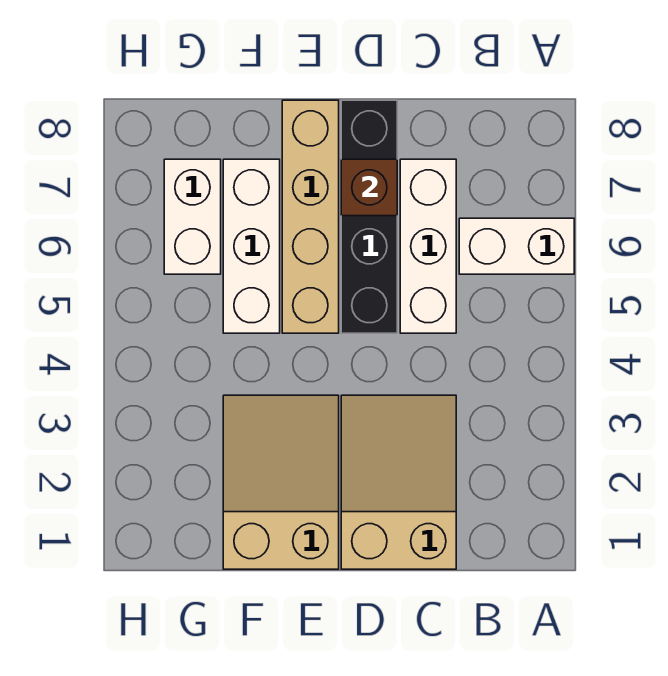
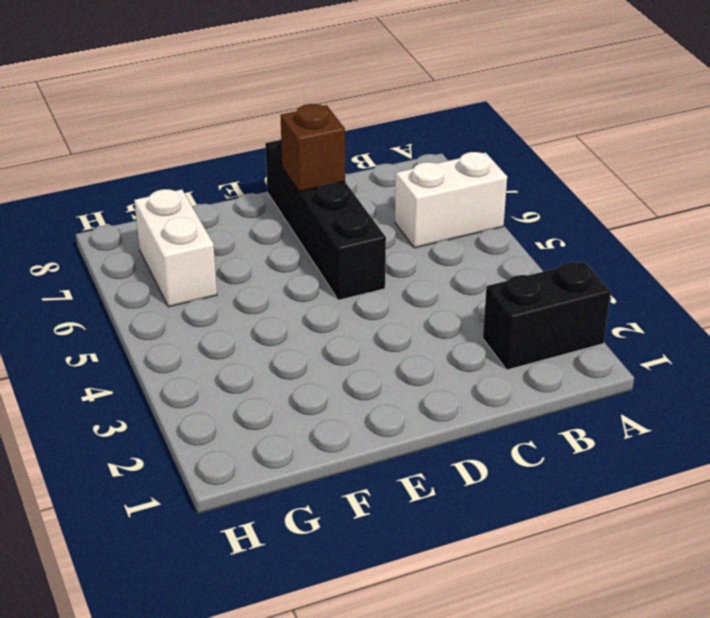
black 1x2 brick [483,262,611,370] -> none
none -> tan 2x3 slope [341,395,456,569]
none -> white 1x3 brick [400,159,456,333]

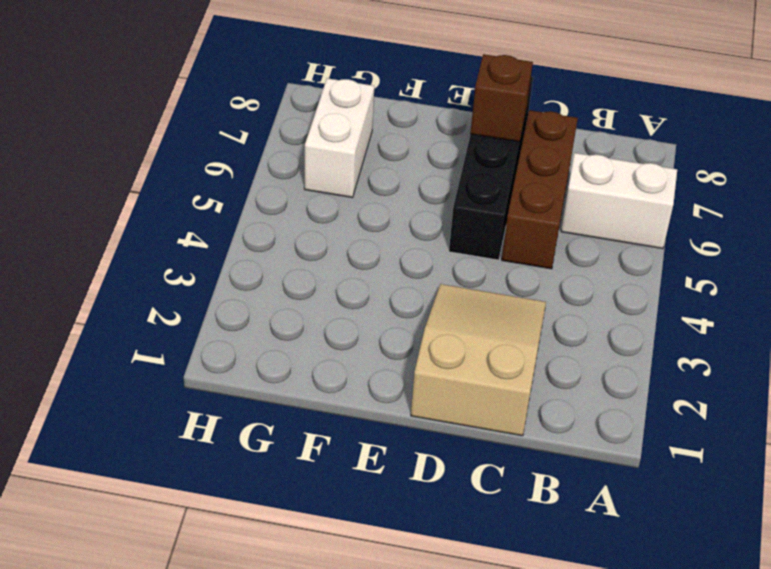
brown 1x3 brick [502,110,578,269] -> white 1x3 brick [400,159,456,333]
none -> tan 2x3 slope [223,395,339,569]
none -> tan 1x4 brick [282,100,339,333]

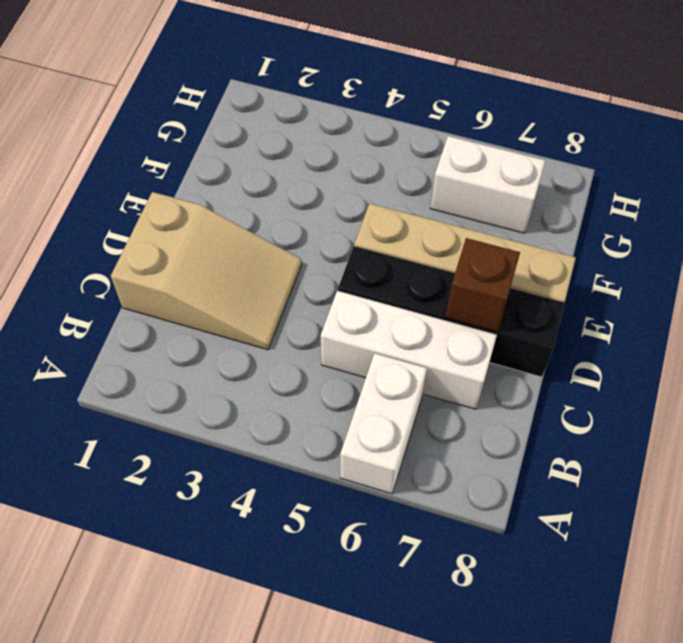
none -> tan 2x3 slope [223,395,339,569]
none -> white 1x3 brick [223,159,280,333]

